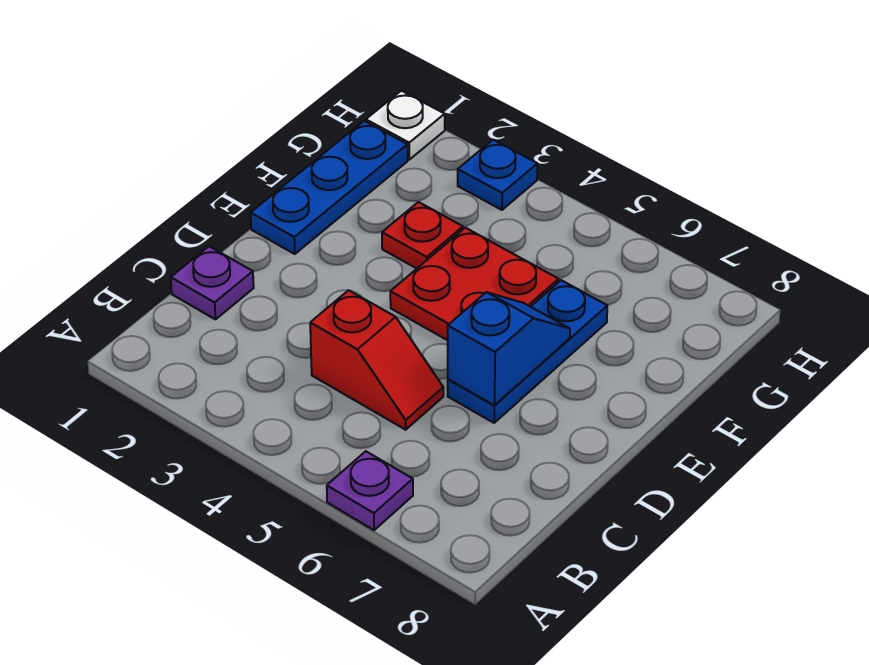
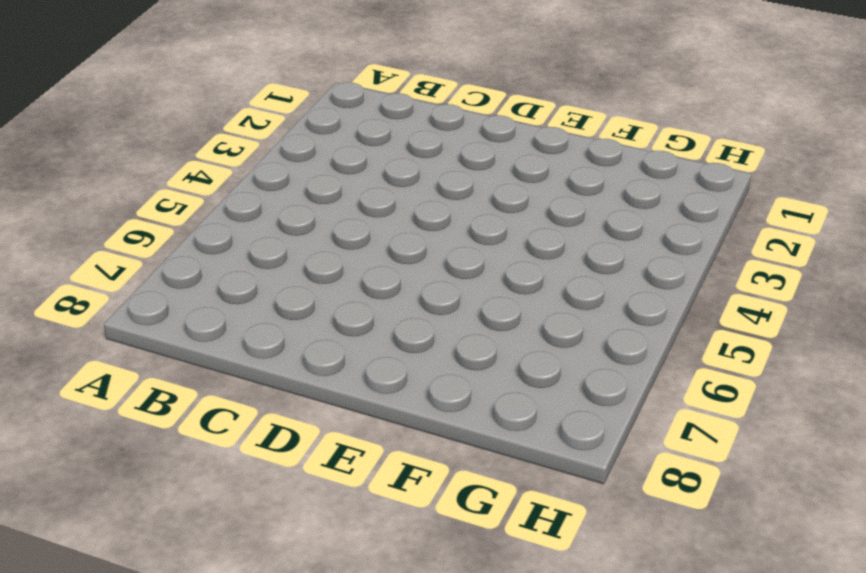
none -> purple 1x1 plate [327,451,413,530]
none -> purple 1x1 plate [171,246,254,319]

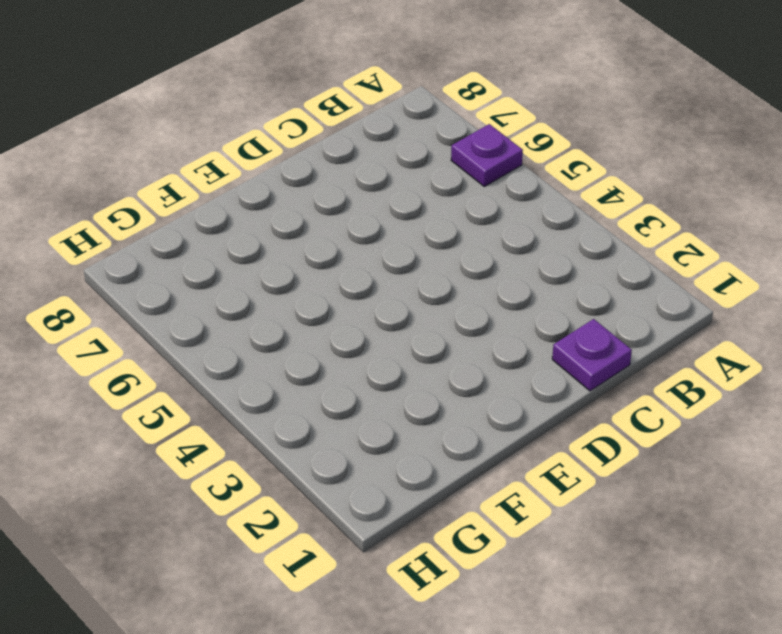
none -> red 1x2 slope [310,290,443,430]
none -> blue 1x3 plate [448,280,607,423]

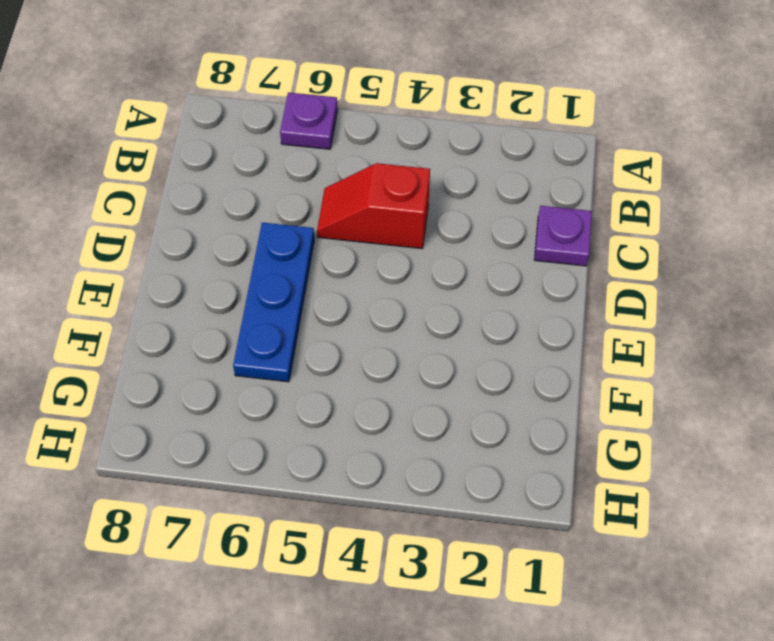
none -> blue 1x3 plate [251,121,408,254]
none -> red 2x2 plate [390,228,559,340]

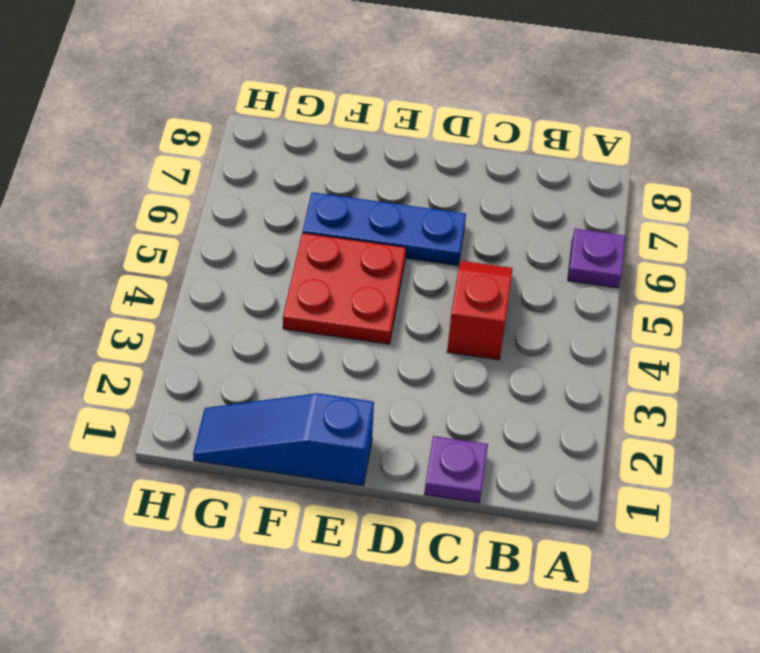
blue 1x3 slope [193,393,374,486] -> blue 1x3 plate [251,121,408,254]
none -> red 1x1 plate [382,202,463,268]
none -> white 1x1 plate [366,91,445,160]

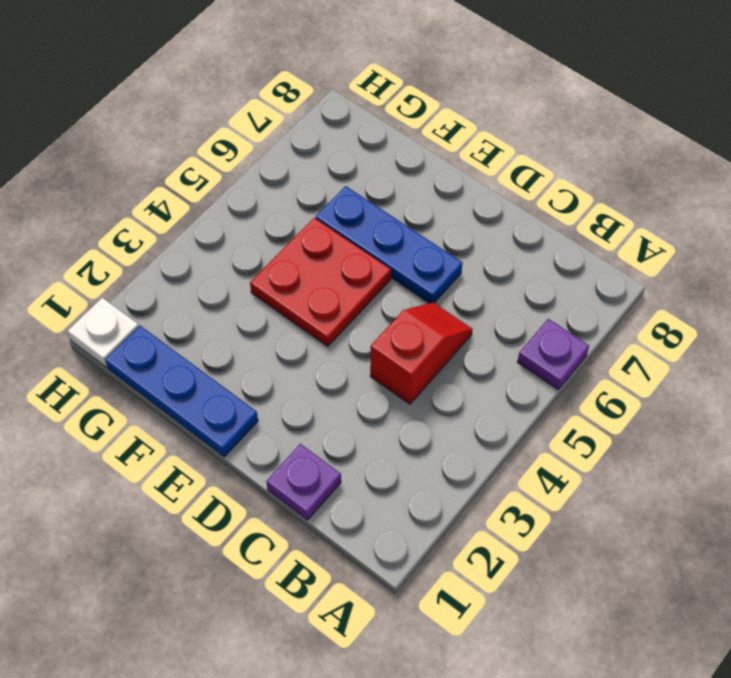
none -> red 1x1 plate [382,202,463,268]
none -> blue 1x1 plate [458,140,537,210]

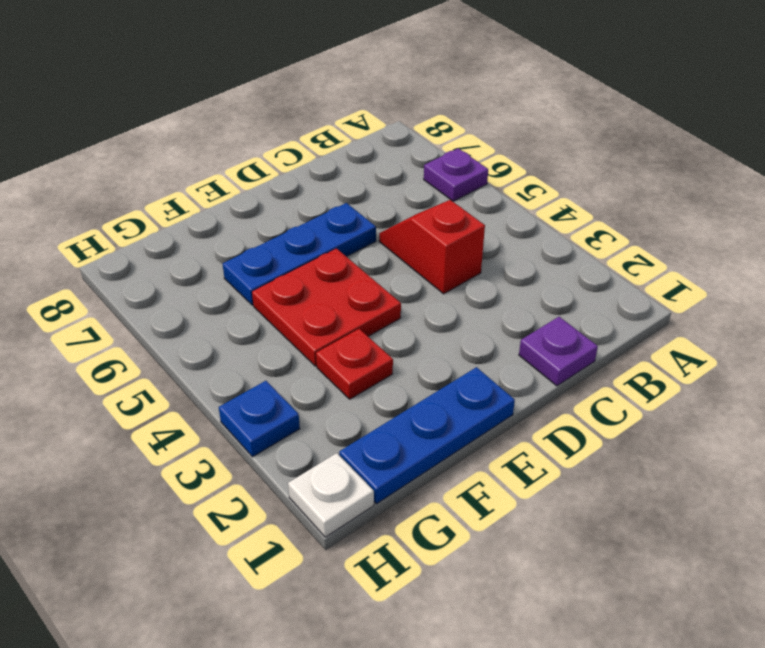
none -> blue 1x2 slope [448,292,570,405]

